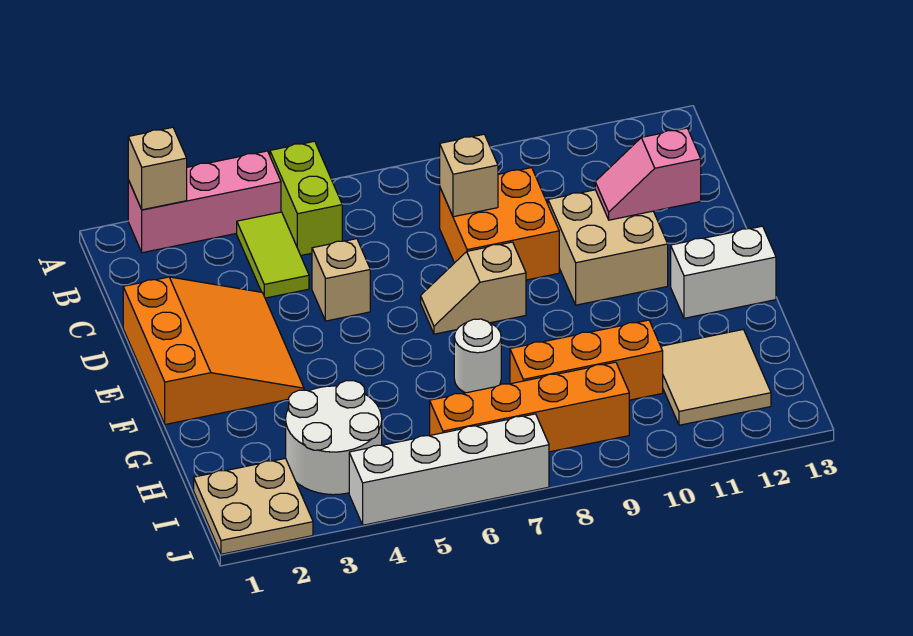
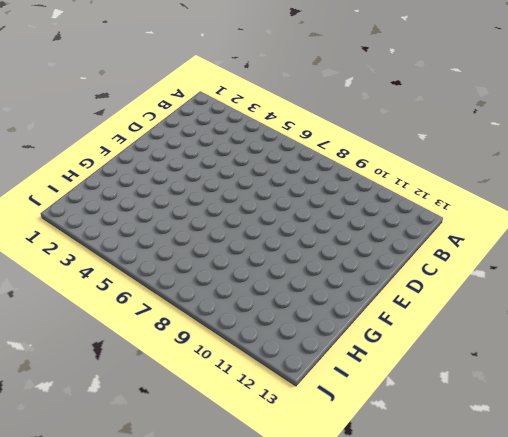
none -> pink 1x3 brick [128,151,281,253]
none -> lime 1x2 brick [270,141,342,255]
none -> lime 1x2 tile [237,212,309,298]

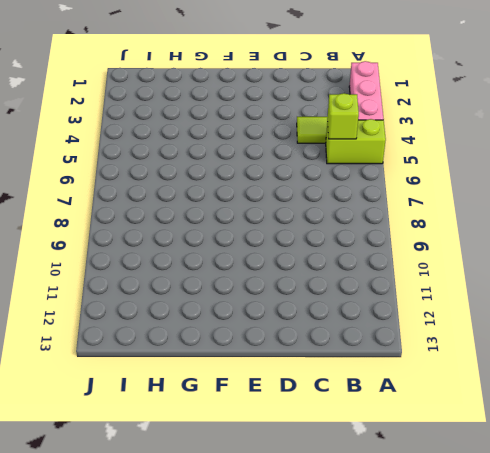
lime 1x1 brick [327,93,359,139] -> none
none -> orange 2x2 brick [440,168,559,280]
none -> orange 3x3 slope [123,277,304,424]
none -> tan 1x1 brick [312,239,370,321]

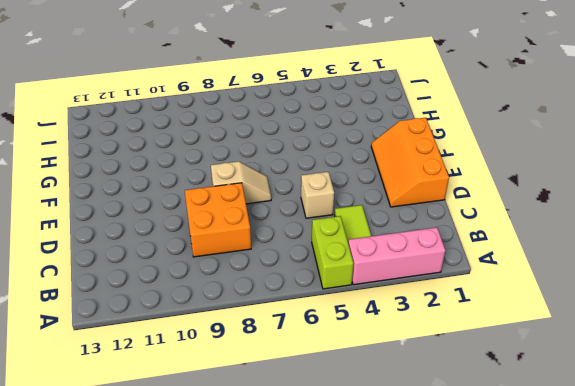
orange 2x3 slope [371,118,449,207] -> orange 3x3 slope [123,277,304,424]
none -> tan 2x2 brick [548,190,668,305]
none -> white 1x2 brick [671,226,776,318]
none -> white 1x1 round brick [454,319,501,393]

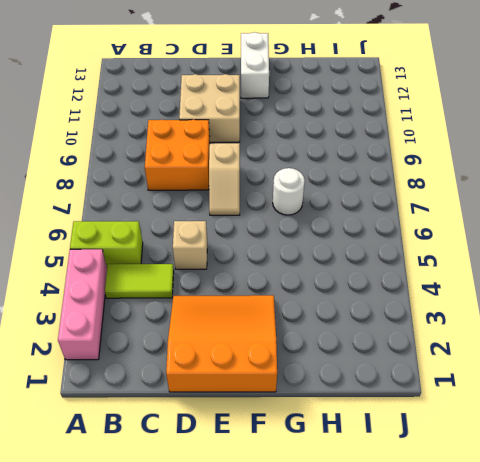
none -> white 2x2 round brick [286,381,382,495]
none -> orange 1x3 brick [510,320,663,400]
none -> tan 2x2 tile [661,329,771,425]

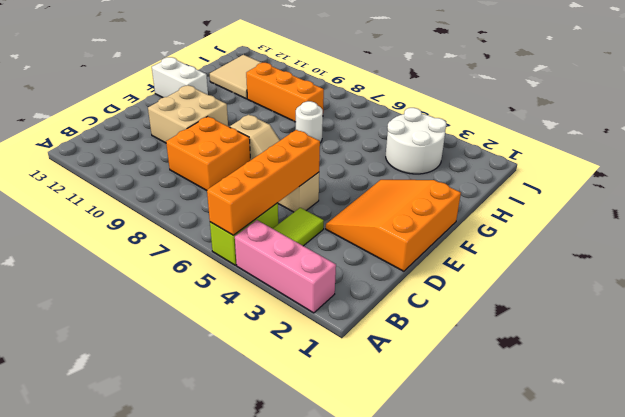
orange 1x4 brick [207,130,320,235] -> orange 1x4 brick turned to [430,362,629,452]
none -> tan 2x2 plate [194,458,313,554]
none -> white 1x4 brick [349,414,549,525]
none -> tan 1x1 brick [128,127,187,210]

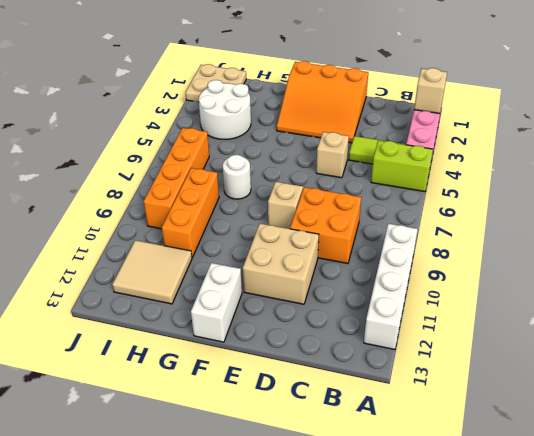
white 1x4 brick [364,224,418,350] -> white 1x4 brick moved to [349,414,549,525]
none -> tan 1x1 brick [440,134,498,217]
none -> pink 1x2 slope [595,128,701,220]

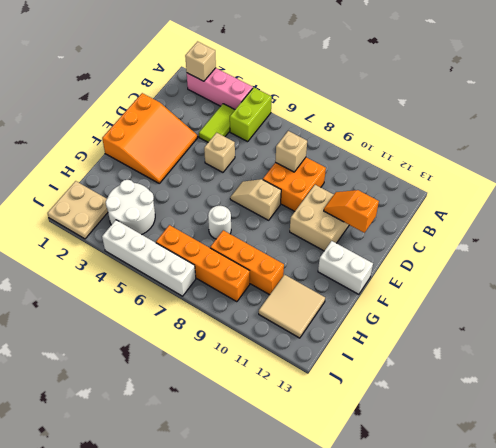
orange 1x2 slope [324,190,379,233] -> pink 1x2 slope [595,128,701,220]

